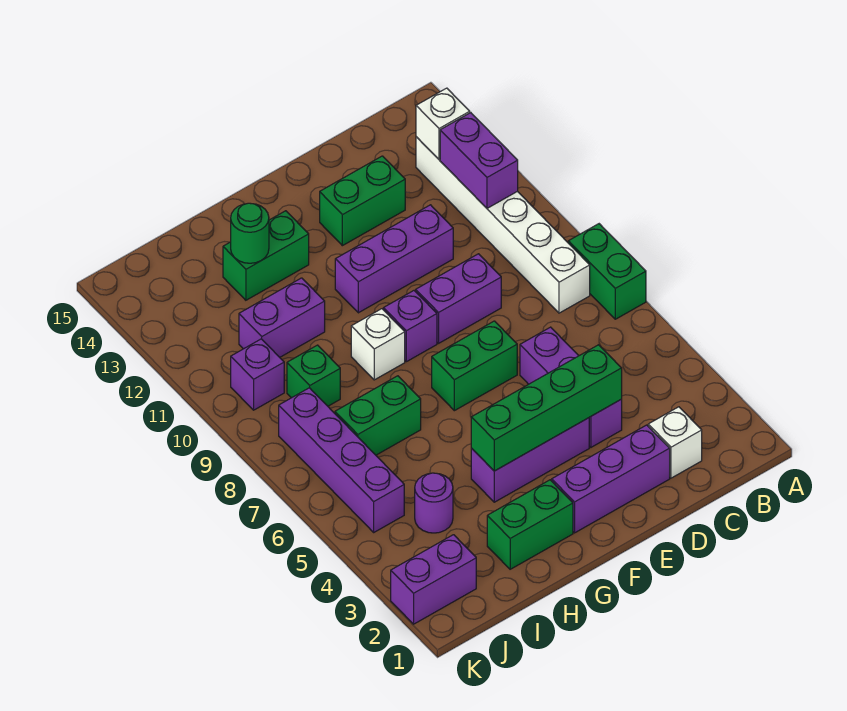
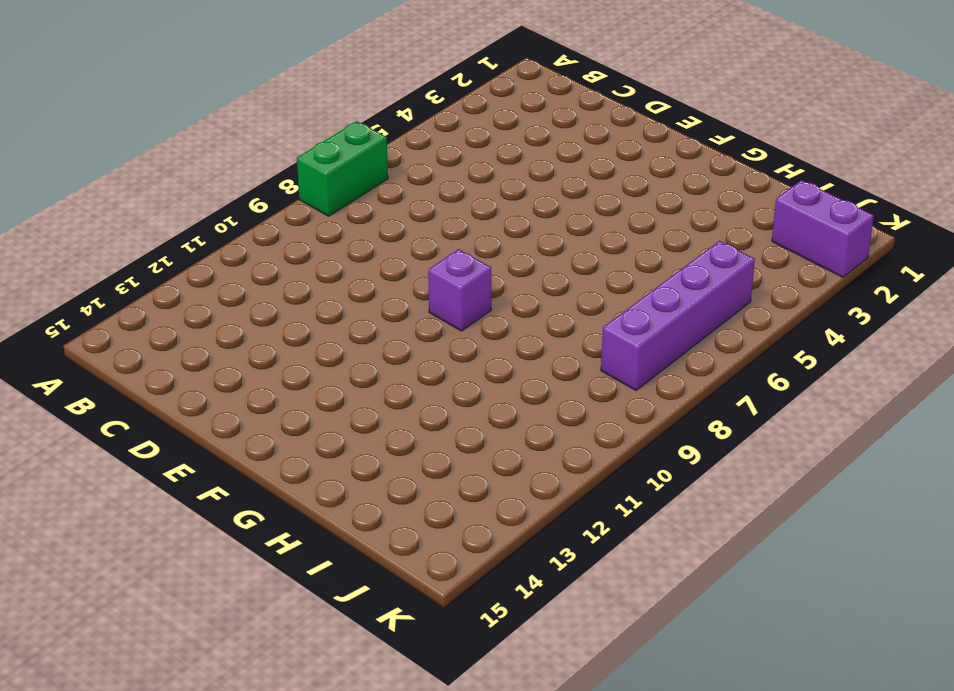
none -> white 1x6 brick [416,137,590,313]
none -> white 1x1 brick [648,407,702,478]
none -> purple 1x3 brick [552,425,670,533]

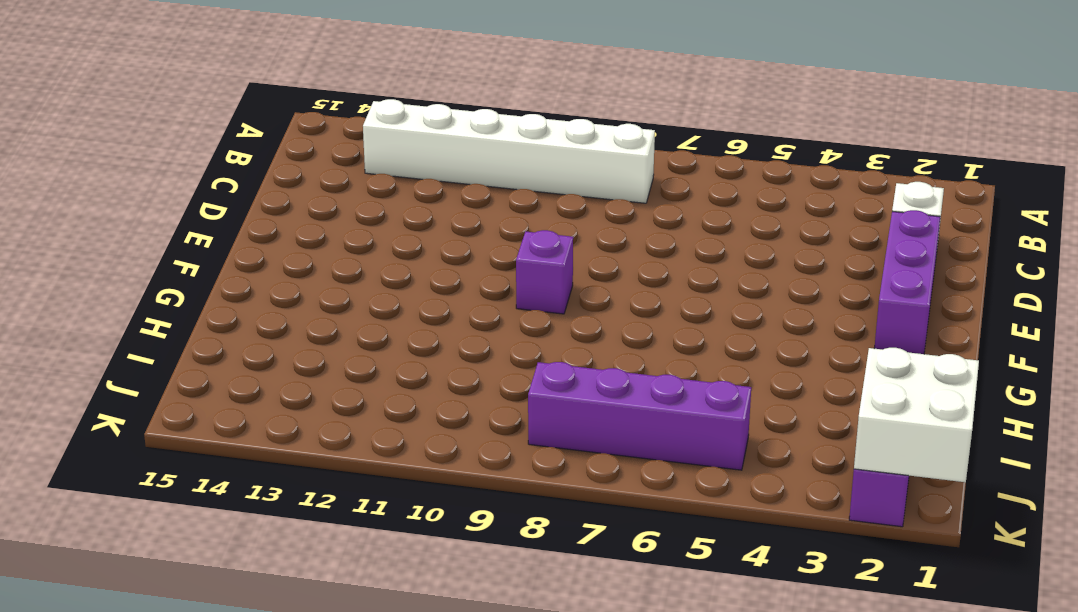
white 2x2 brick [854,348,979,482] -> none
none -> green 1x2 brick [568,224,646,319]
none -> purple 1x3 brick [520,327,622,447]
none -> purple 1x2 brick [416,254,501,343]

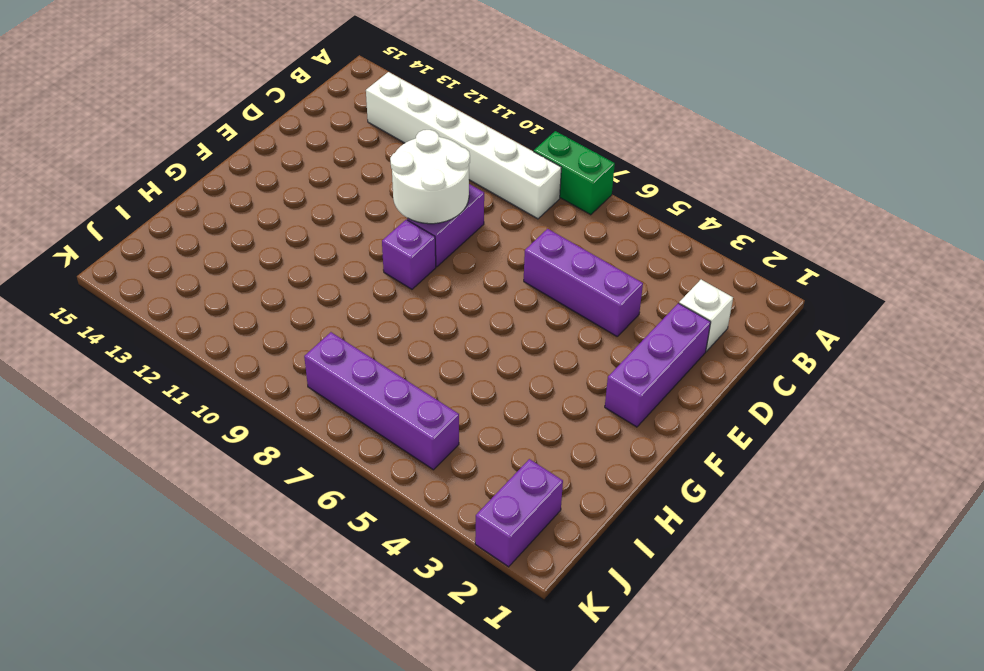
white 2x2 round brick [390,130,470,224] -> none
none -> purple 1x3 brick [335,205,453,313]
none -> green 1x2 brick [320,156,405,246]
none -> purple 1x3 brick [471,418,589,502]

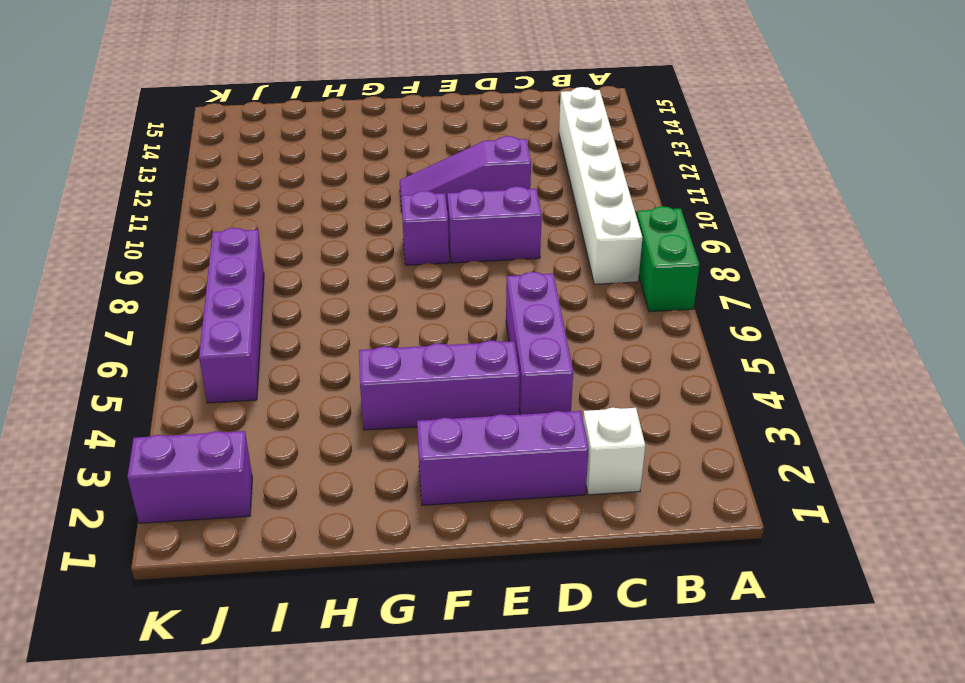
purple 1x3 slope [400,136,531,211] -> purple 1x3 brick [335,205,453,313]
none -> green 1x2 brick [320,156,405,246]
none -> green 1x2 brick [432,321,517,411]
none -> green 1x2 brick [487,480,573,569]

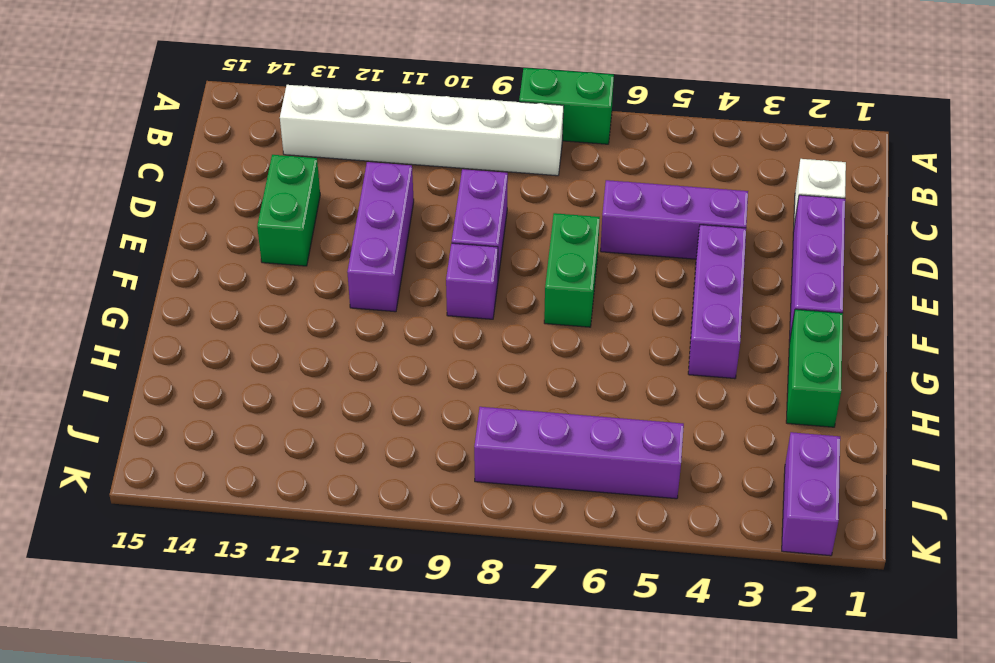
none -> white 1x1 brick [351,309,405,380]
none -> green 1x2 brick [223,211,309,300]
none -> green 1x2 brick [335,376,421,455]

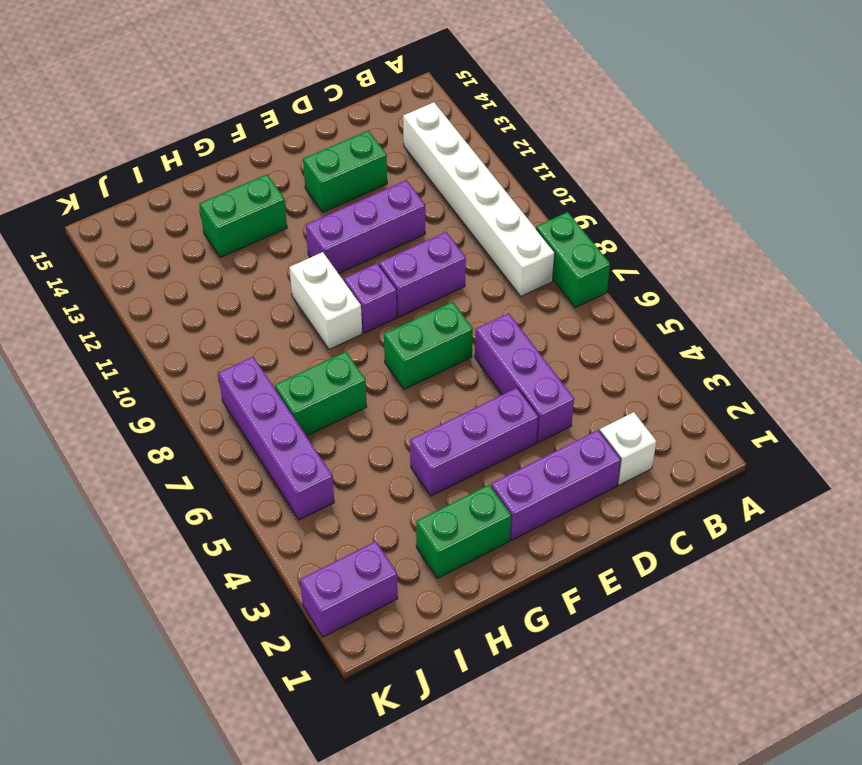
white 1x2 brick [289,252,362,349] -> white 1x1 brick [351,309,405,380]
none -> purple 1x2 brick [239,278,325,357]
none -> purple 1x1 round brick [415,473,453,533]
none -> green 1x1 brick [287,345,340,406]

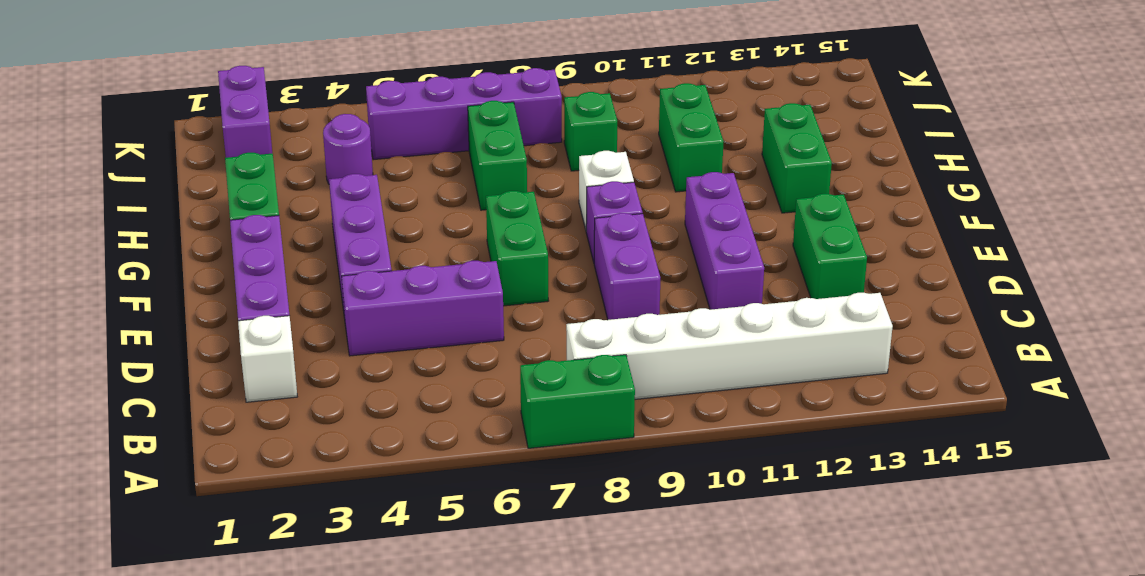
green 1x2 brick [659,83,724,192] -> purple 1x2 brick [239,278,325,357]
none -> purple 1x1 brick [231,339,284,410]
none -> purple 1x2 brick [440,113,518,208]
none -> white 1x1 brick [416,88,470,159]

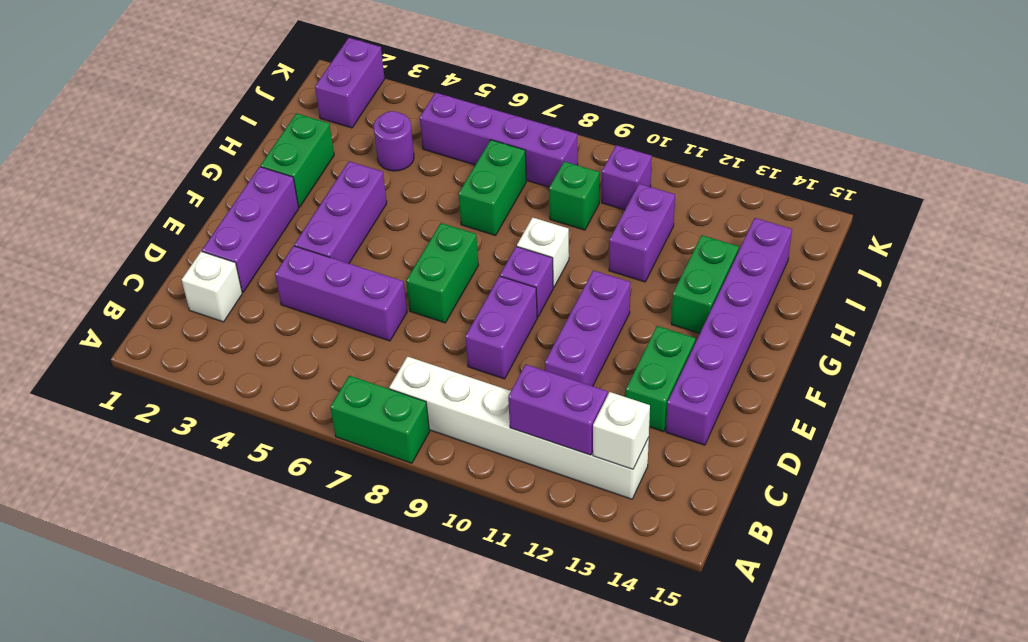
purple 1x6 brick [666,218,792,445] -> none
none -> green 1x4 brick [471,345,622,471]
none -> green 1x1 round brick [231,203,269,263]

